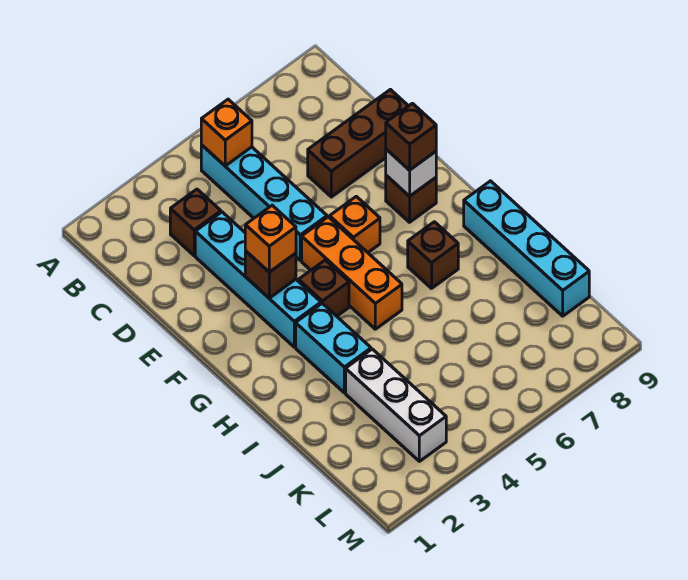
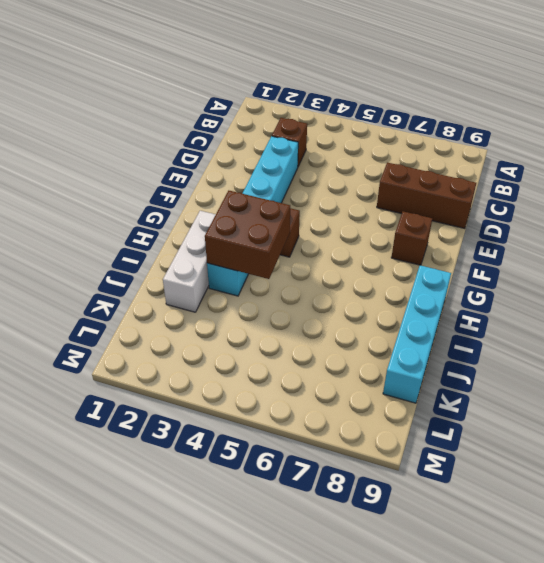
white 1x3 brick [163,211,216,312] -> white 1x3 brick moved to [346,349,446,461]
brown 2x2 brick [205,191,290,279] -> none
none -> cyan 1x4 brick [201,145,327,261]
none -> orange 1x3 brick [302,217,402,329]
none -> orange 1x1 brick [330,196,380,252]

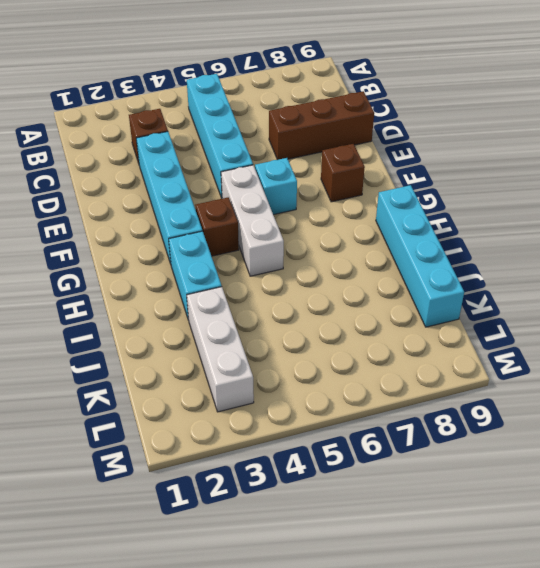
white 1x3 brick [221,165,284,276] -> orange 1x3 brick [302,217,402,329]
cyan 1x1 brick [255,158,297,215] -> orange 1x1 brick [330,196,380,252]
none -> brown 1x1 brick [408,222,458,288]
none -> orange 1x1 brick [201,99,252,166]
none -> brown 1x1 brick [245,251,296,298]

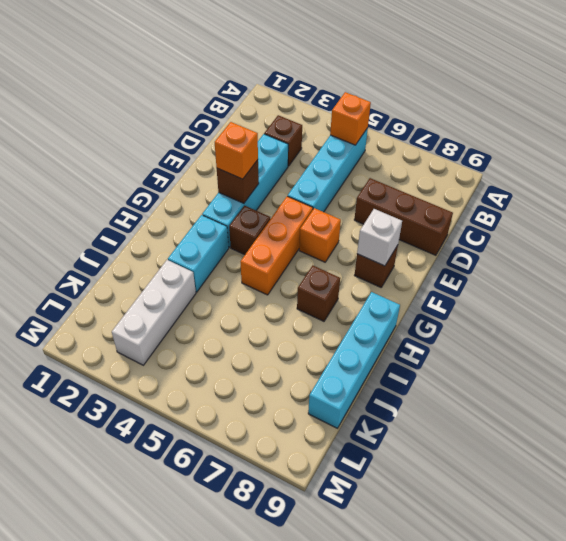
none -> brown 1x1 brick [386,103,436,170]

